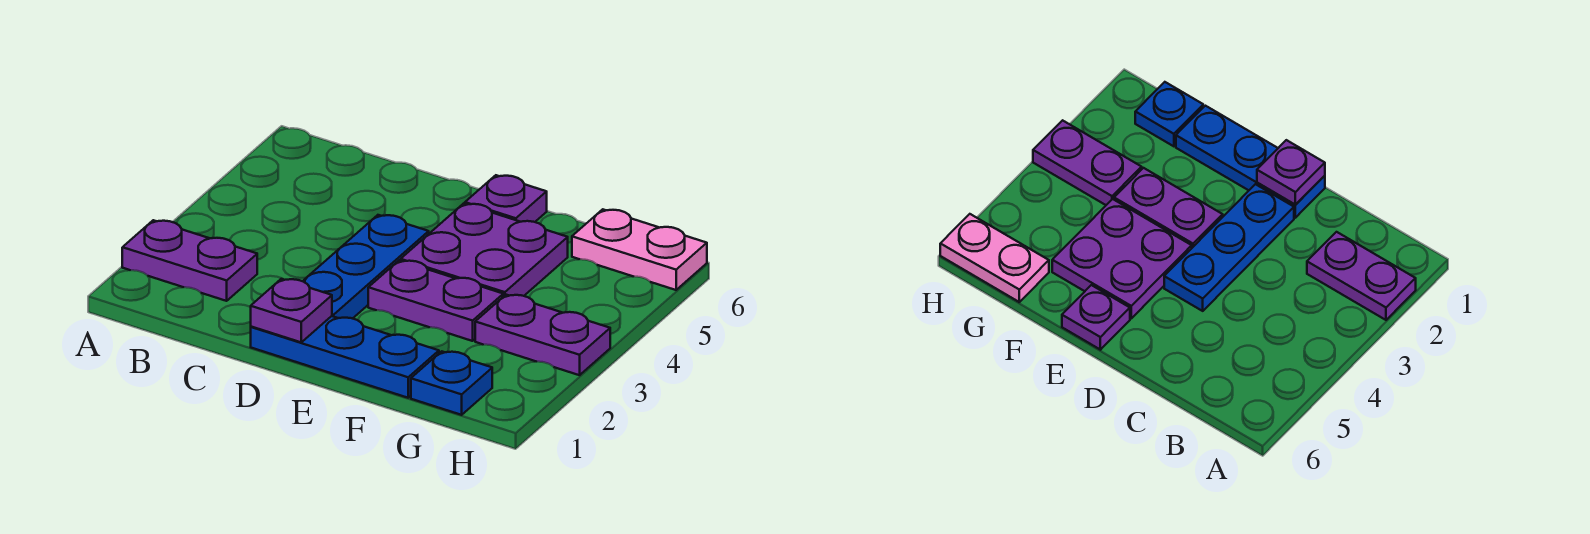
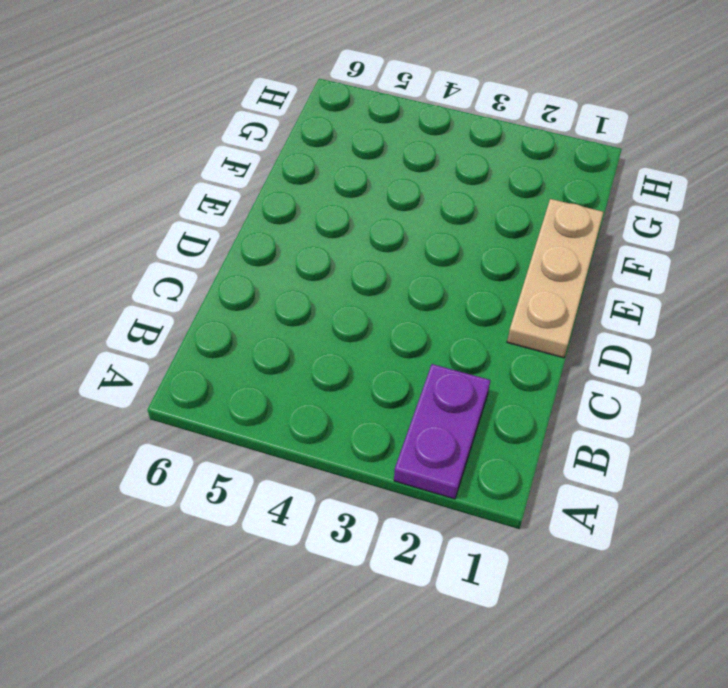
tan 1x3 plate [507,199,604,358] -> blue 1x3 plate [251,316,439,398]
none -> blue 1x3 plate [303,215,429,319]
none -> purple 1x2 plate [368,260,503,341]

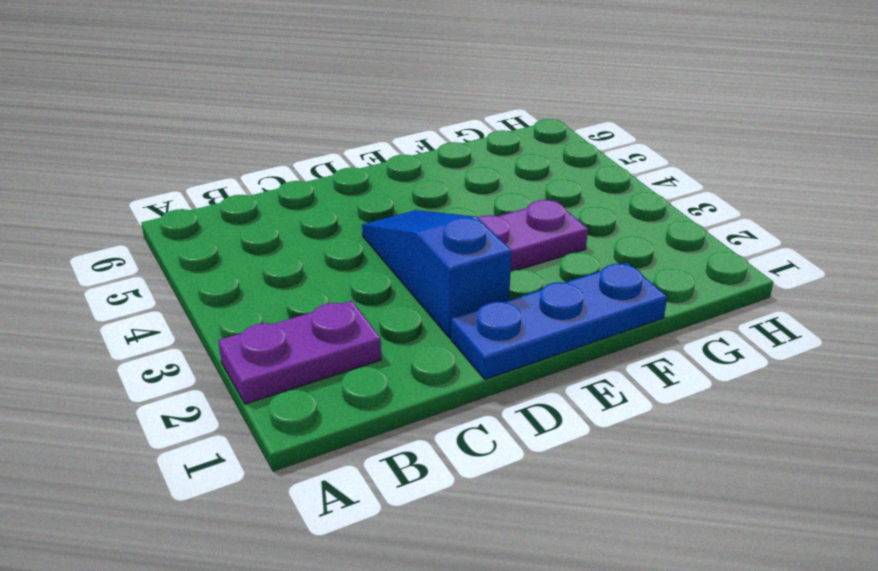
blue 1x3 slope [362,210,512,338] -> blue 1x3 plate [303,215,429,319]
none -> purple 2x2 plate [401,204,568,297]
none -> purple 1x1 plate [465,175,547,222]

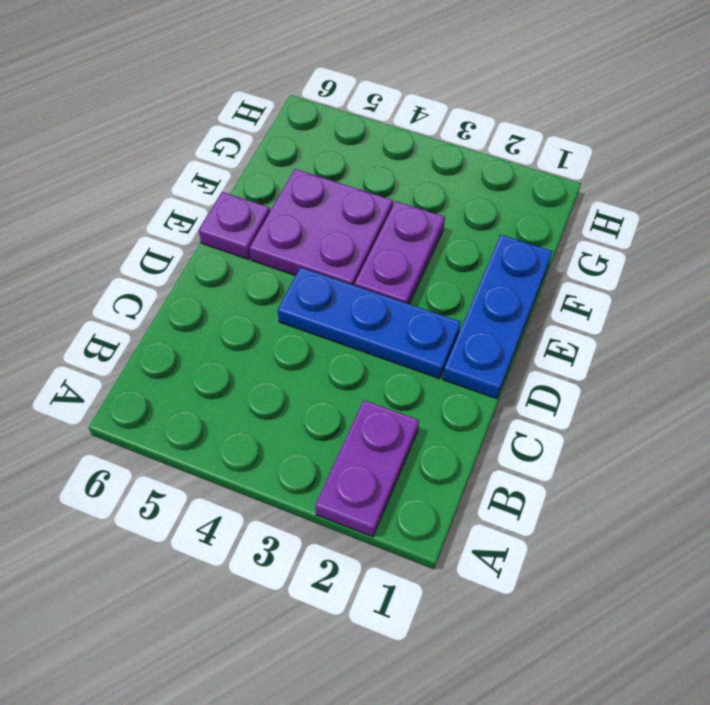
none -> blue 1x1 plate [411,351,492,415]
none -> purple 1x2 plate [475,295,610,375]

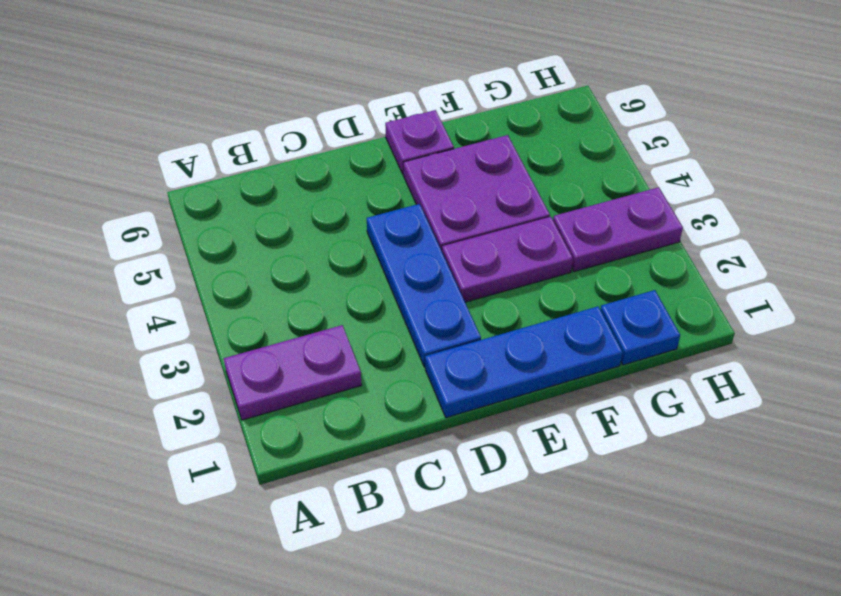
none -> pink 1x2 plate [572,209,707,290]
none -> purple 1x1 plate [251,279,332,342]

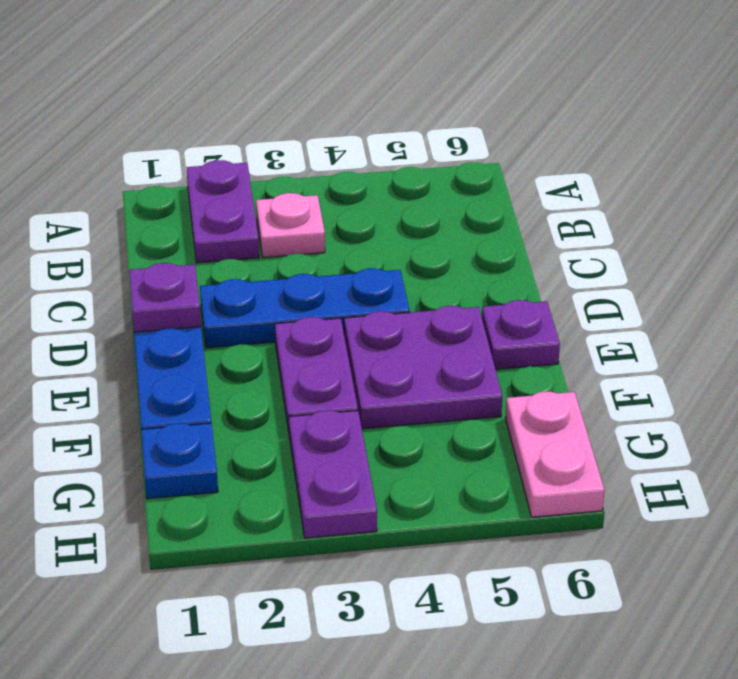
pink 1x1 plate [256,193,325,258] -> none

